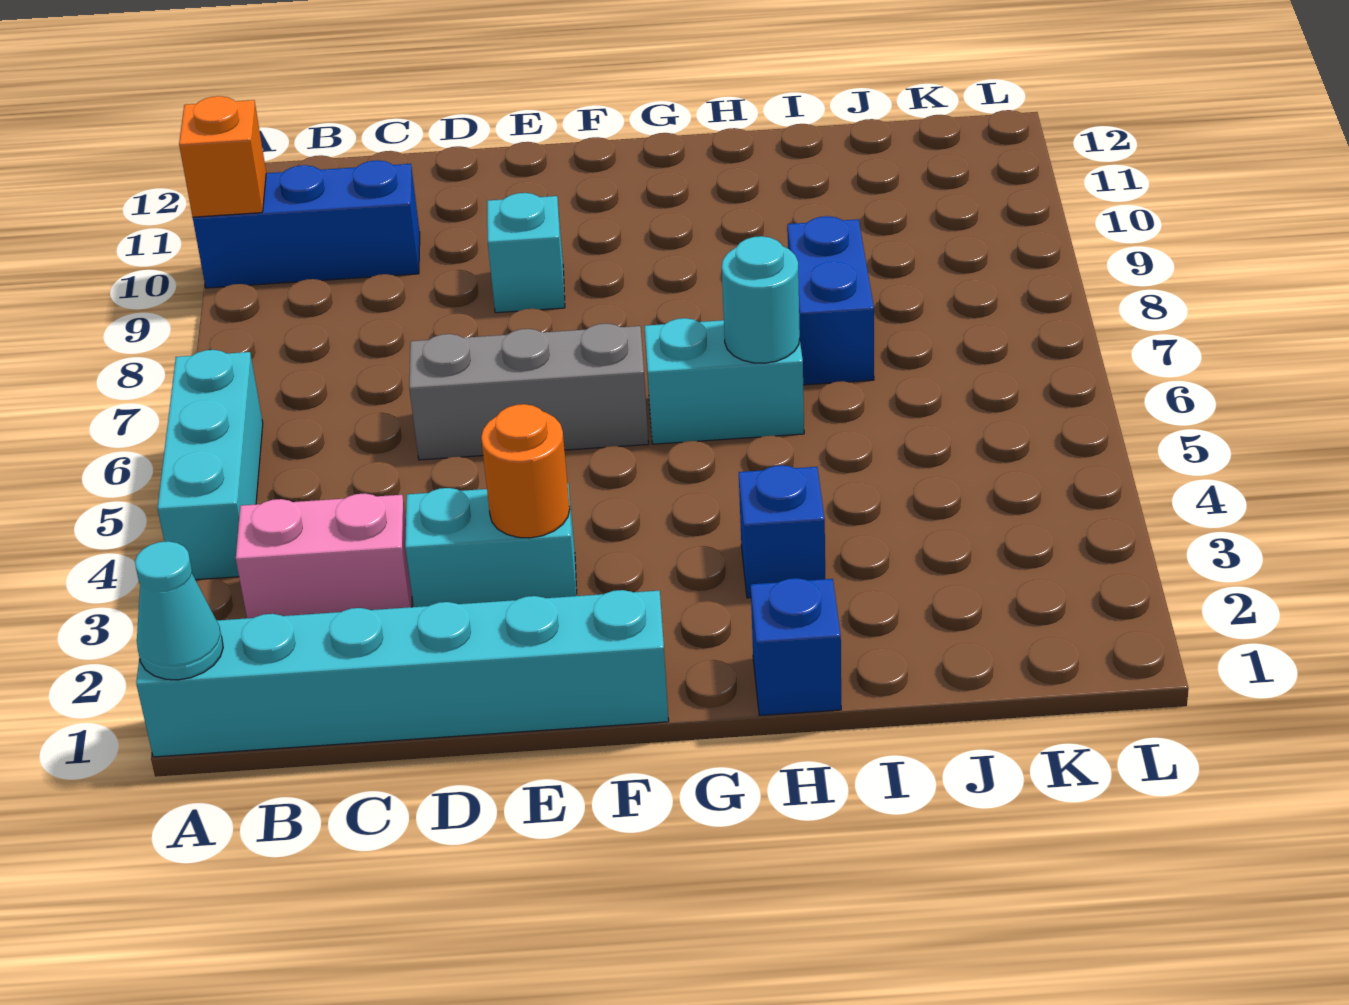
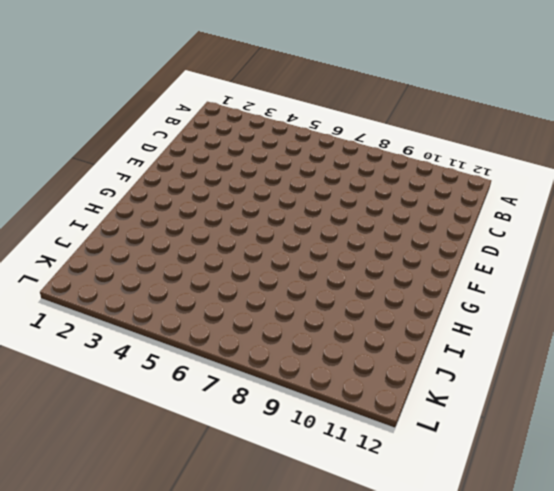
none -> cyan 1x6 brick [136,590,669,757]
none -> cyan 1x3 brick [157,350,263,580]
none -> blue 1x3 brick [193,160,420,288]

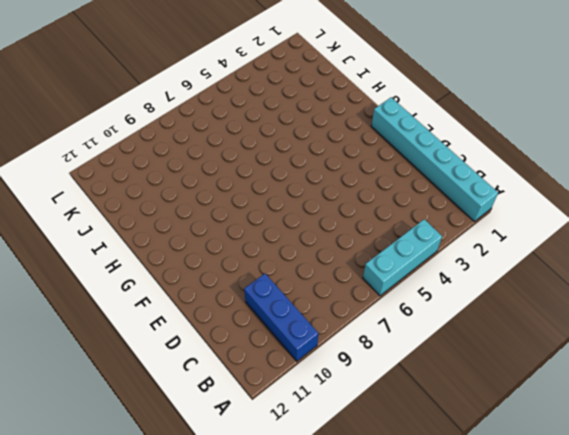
none -> pink 1x2 brick [236,493,412,618]
none -> cyan 1x2 brick [405,484,577,607]
none -> grey 1x3 brick [409,324,649,460]

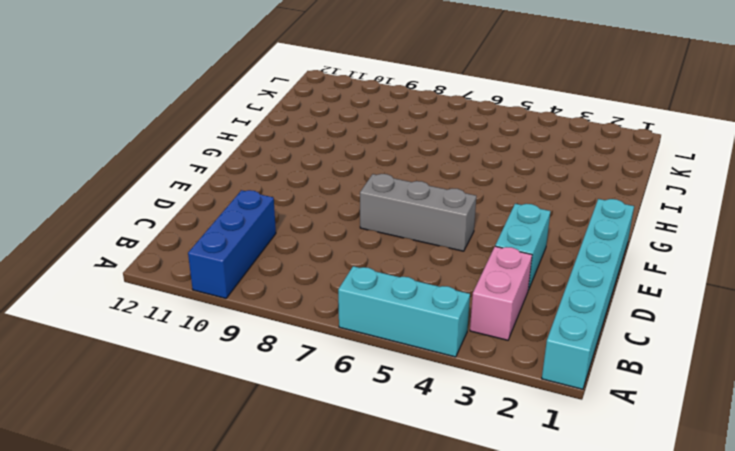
grey 1x3 brick [360,174,476,251] -> grey 1x3 brick turned to [409,324,649,460]
none -> cyan 1x1 brick [487,193,565,313]
none -> cyan 1x2 brick [644,318,804,444]
none -> blue 1x1 brick [751,578,841,716]

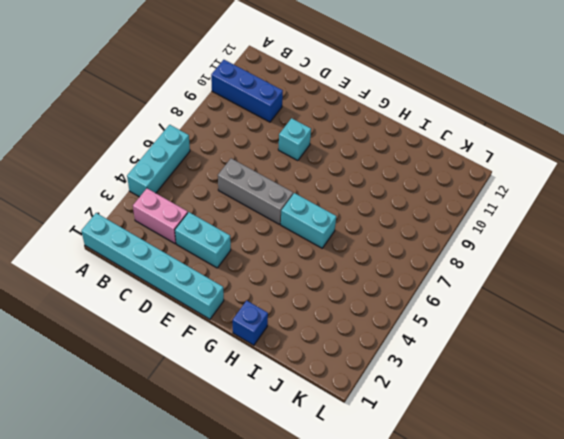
none -> blue 1x1 brick [739,465,825,598]
none -> blue 1x2 brick [788,216,874,385]
none -> cyan 1x1 cone [135,541,223,680]

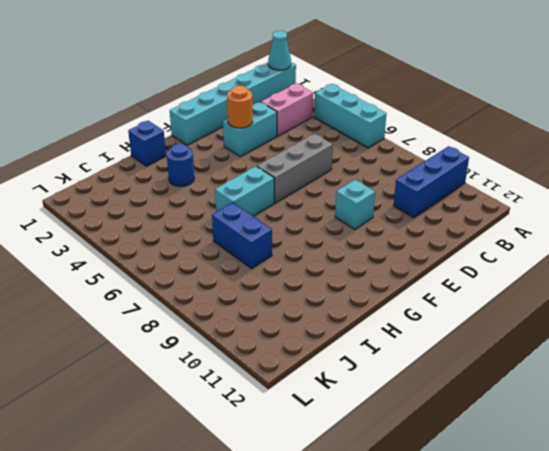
blue 1x1 round brick [167,144,194,186] -> blue 1x1 brick [739,465,825,598]
none -> orange 1x1 brick [179,96,266,217]
none -> cyan 1x1 round brick [722,236,800,363]

